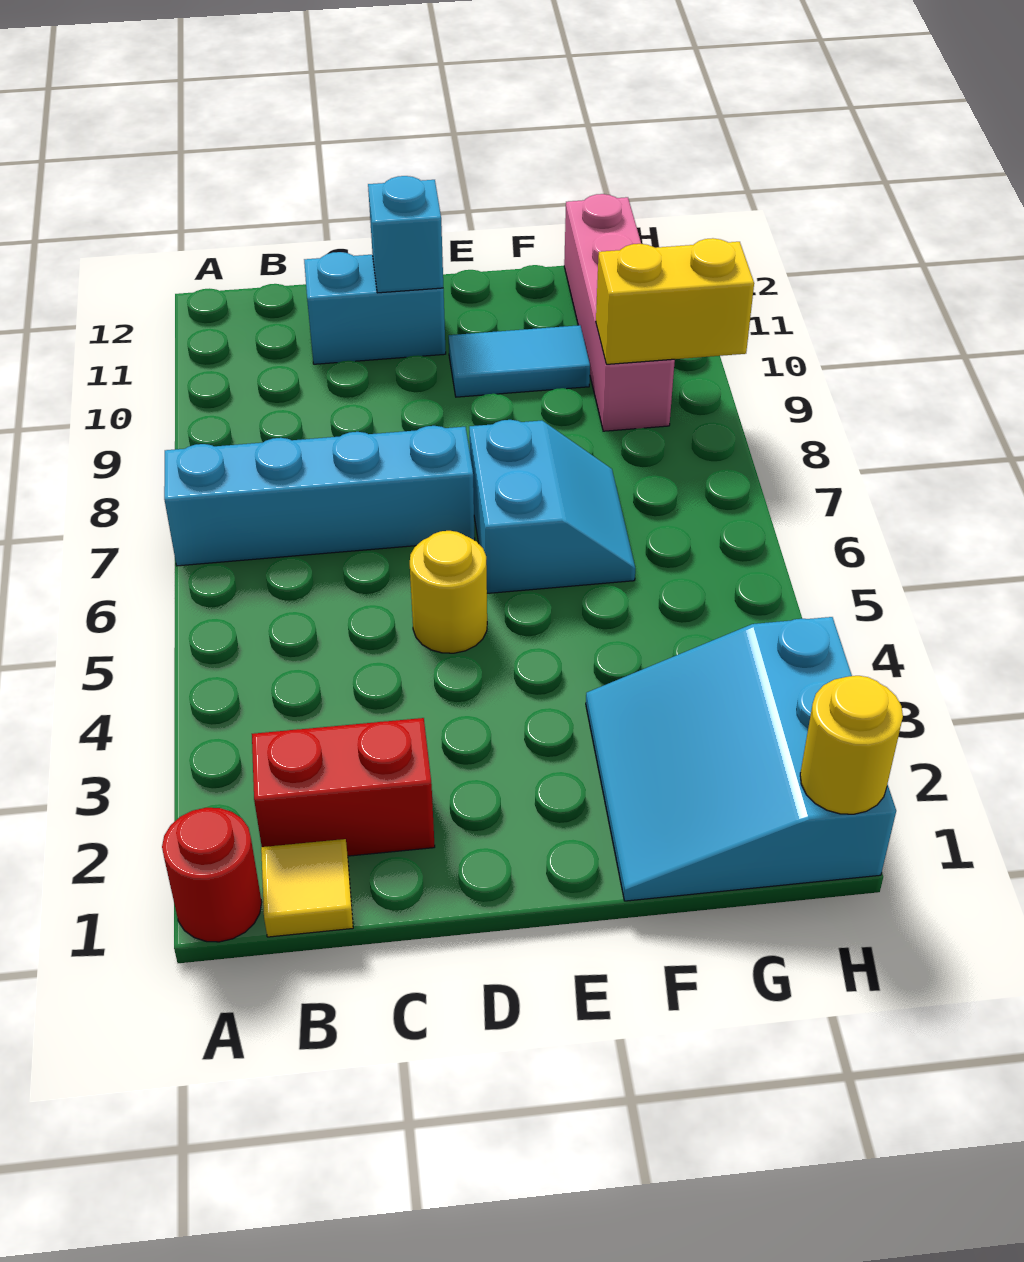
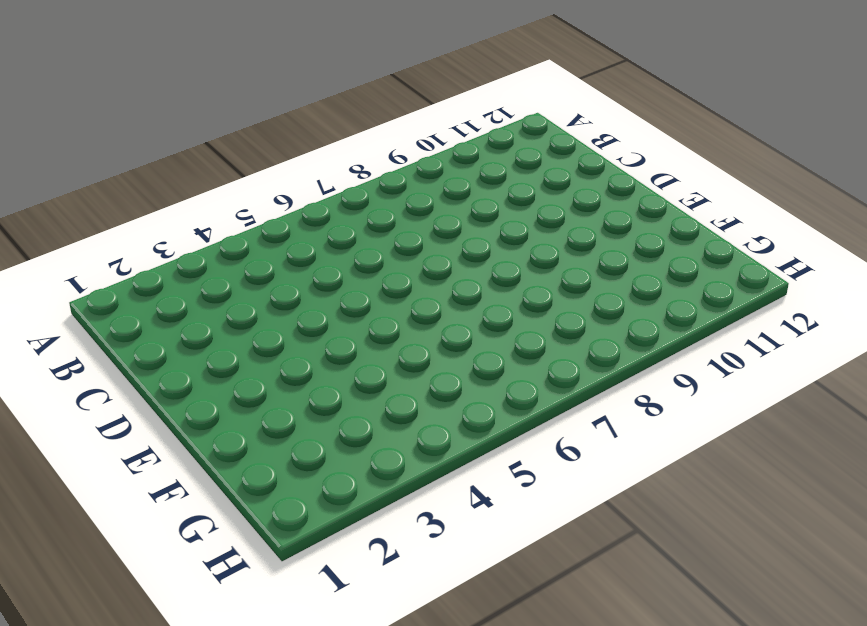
none -> red 1x1 round brick [162,808,262,942]
none -> cyan 1x4 brick [164,426,475,566]
none -> yellow 1x1 tile [261,839,353,937]

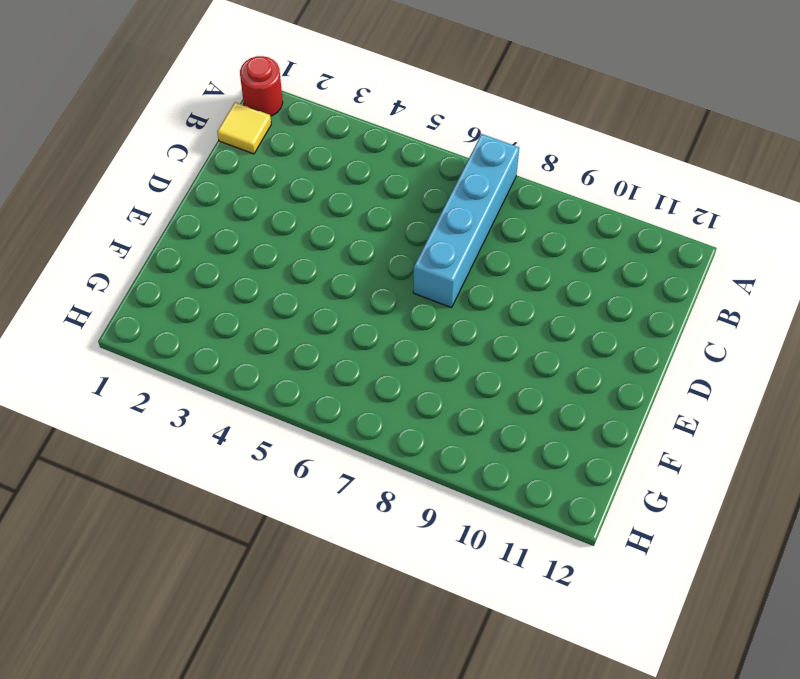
none -> red 1x2 brick [252,718,435,856]
none -> cyan 1x2 brick [304,252,446,364]
none -> yellow 1x1 round brick [410,531,487,653]

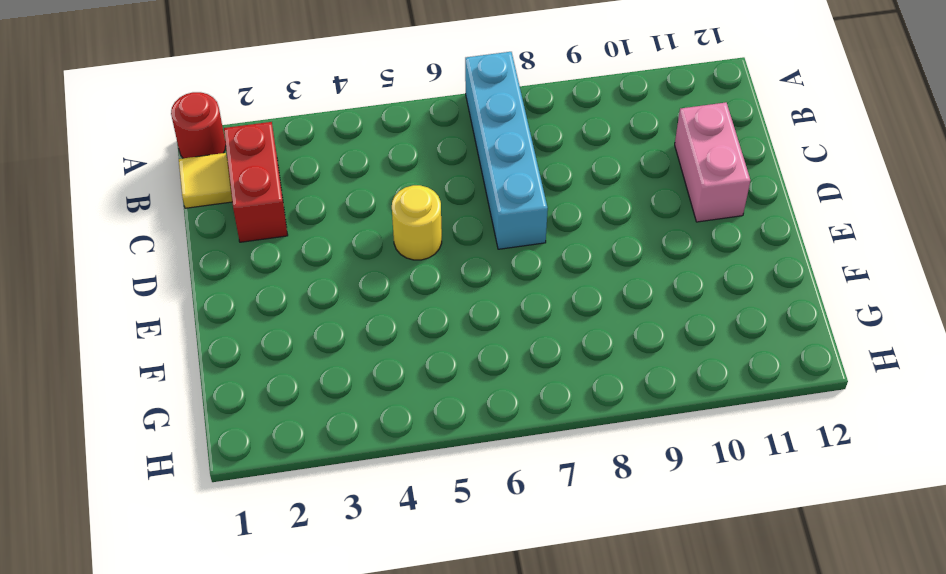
pink 1x2 brick [675,102,751,222] -> cyan 1x2 brick [304,252,446,364]
none -> cyan 2x2 slope [469,420,635,593]
none -> cyan 1x2 tile [449,325,590,397]
none -> cyan 3x3 slope [586,617,896,901]

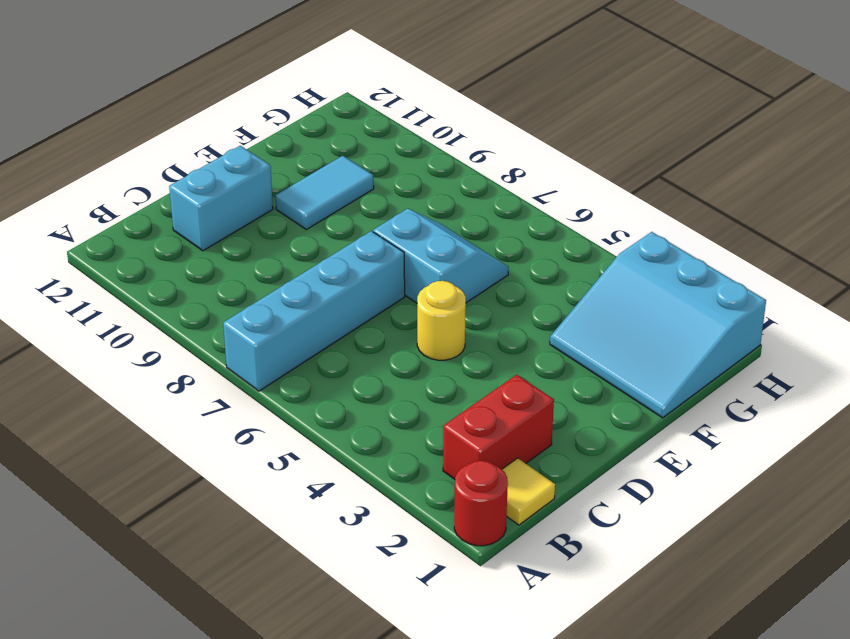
none -> pink 1x4 brick [564,194,675,431]
none -> cyan 1x1 brick [368,176,443,293]
none -> yellow 1x2 brick [596,238,754,364]

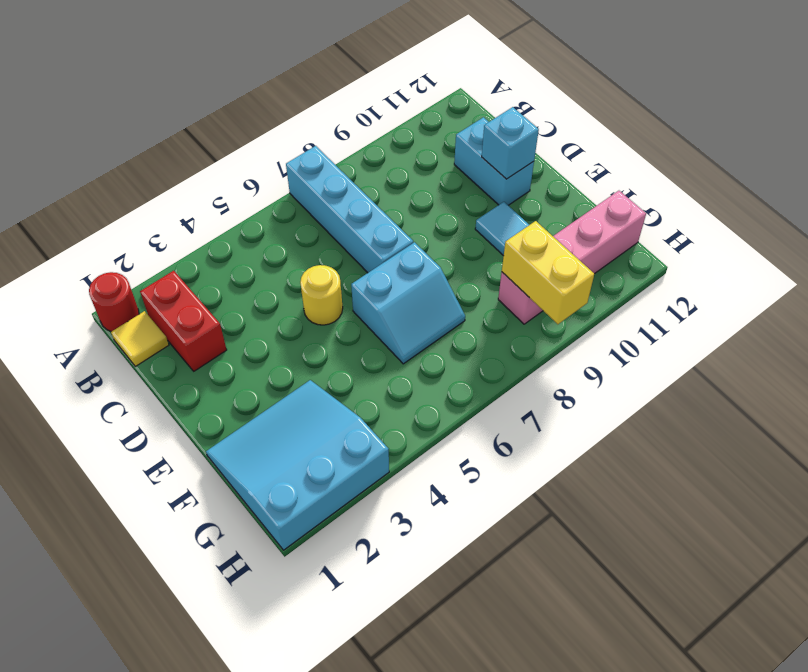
none -> yellow 1x1 round brick [800,676,903,814]

